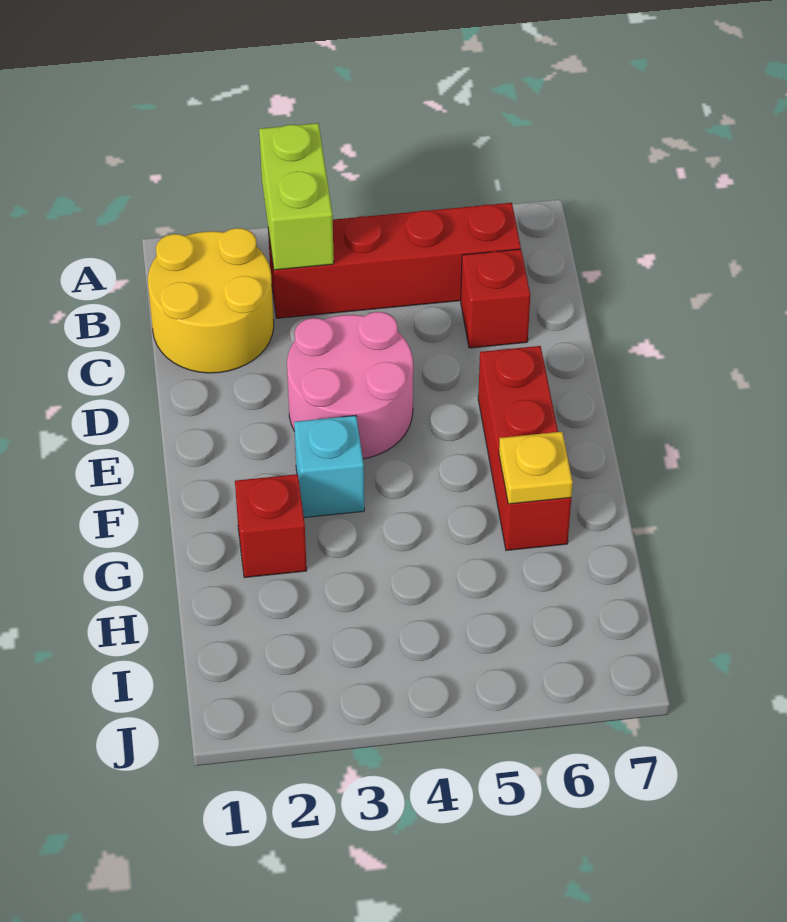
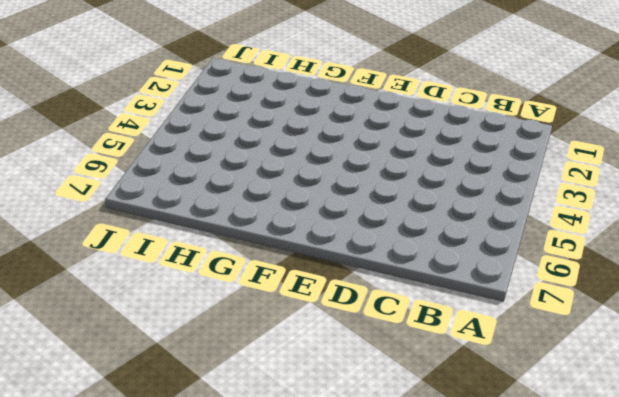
none -> yellow 2x2 round brick [148,228,274,373]
none -> red 1x4 brick [268,203,521,318]

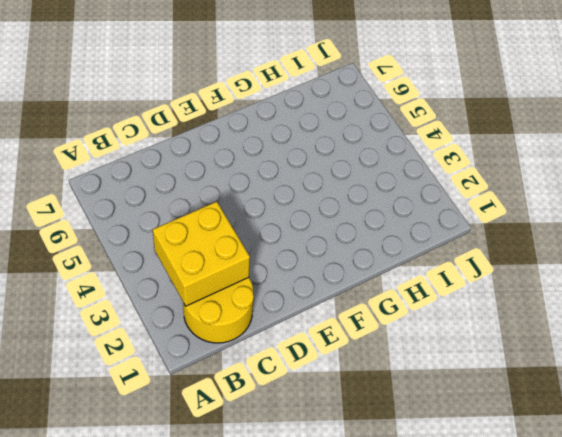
yellow 2x2 brick [153,202,250,306] -> lime 1x2 brick [259,123,334,270]
none -> red 1x4 brick [268,203,521,318]
none -> red 1x1 brick [461,249,530,348]

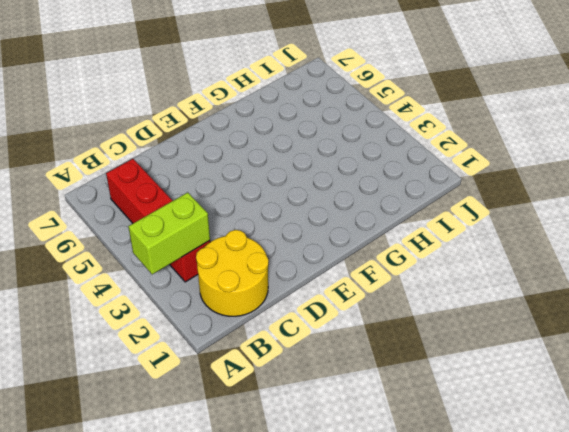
none -> red 1x1 brick [461,249,530,348]
none -> pink 2x2 round brick [287,312,413,459]

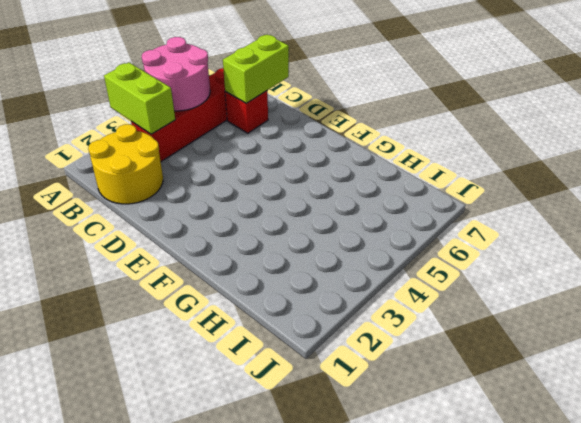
pink 2x2 round brick [142,37,210,111] -> pink 2x2 round brick moved to [287,312,413,459]
lime 1x2 brick [223,35,289,103] -> none
none -> red 1x3 brick [478,346,571,550]
none -> cyan 1x1 brick [294,416,364,518]

